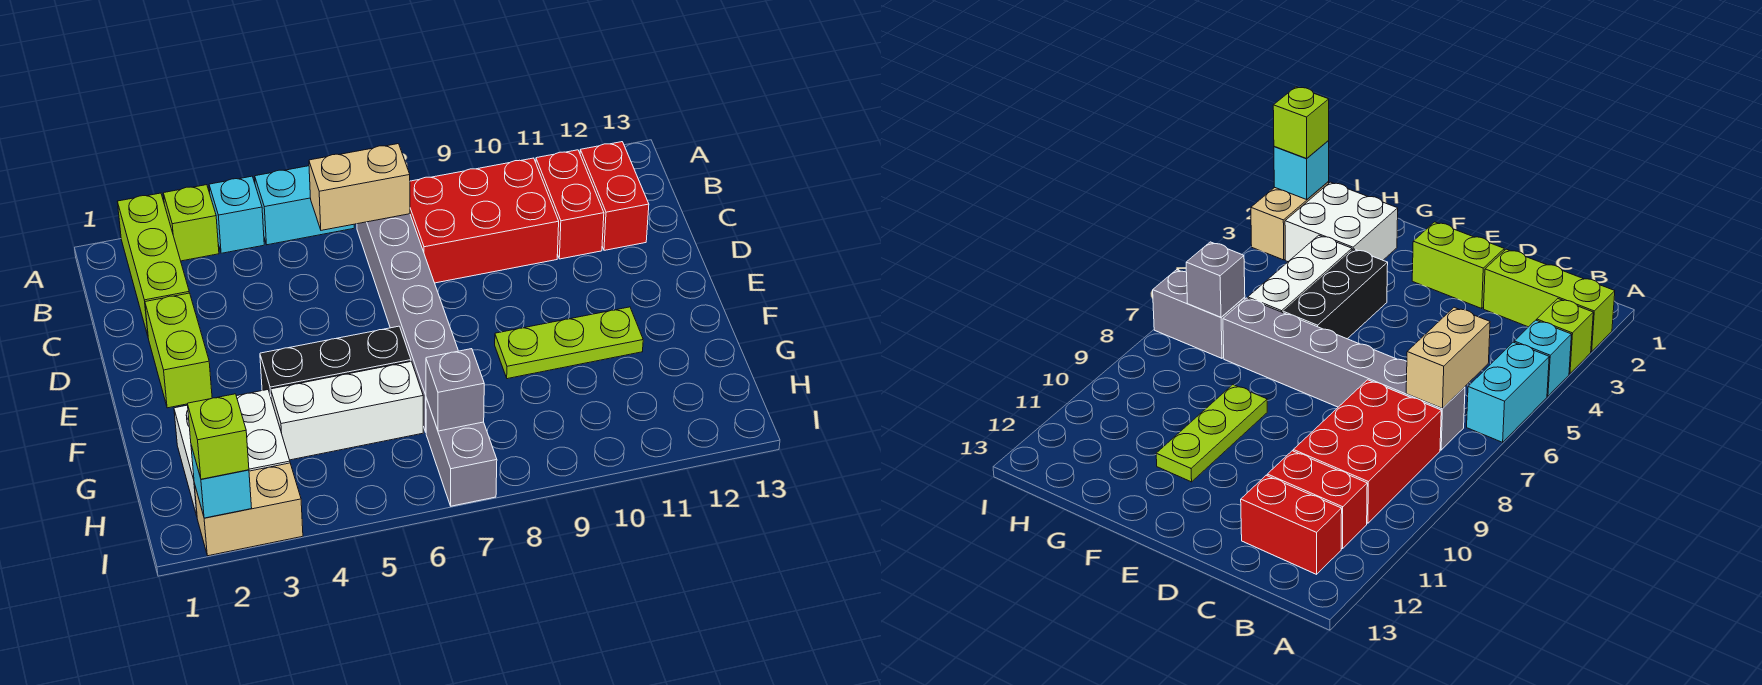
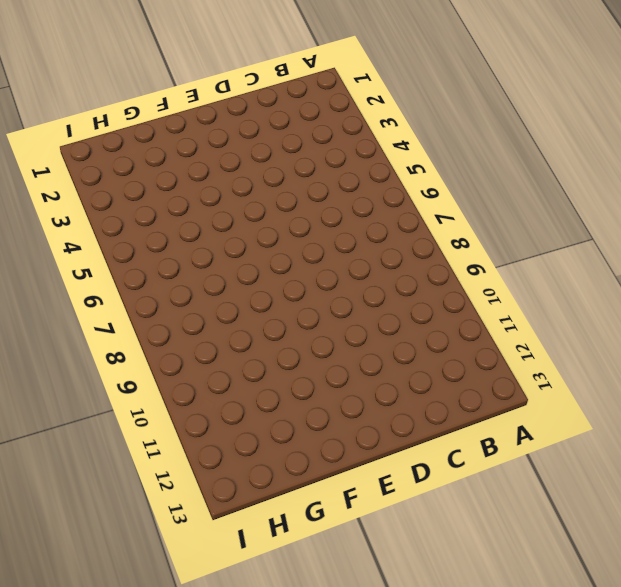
none -> lime 1x3 brick [117,193,189,336]
none -> lime 1x1 brick [163,185,219,261]
none -> cyan 1x1 brick [209,176,264,253]

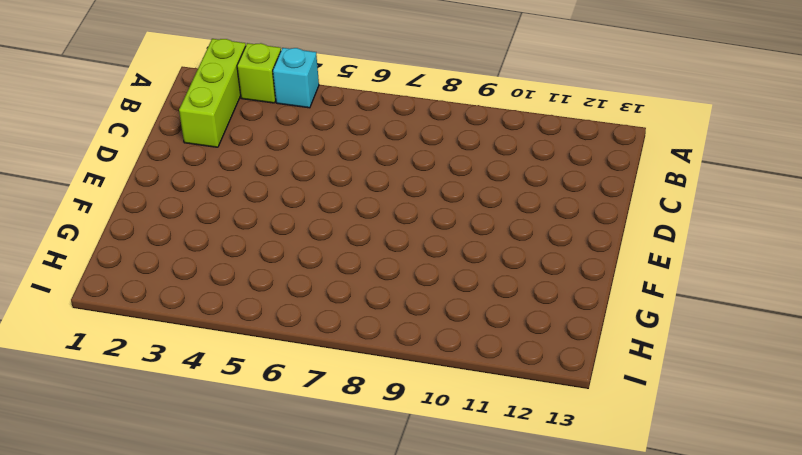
none -> cyan 1x2 brick [255,166,354,245]
none -> grey 1x6 brick [357,214,458,432]
none -> red 2x3 brick [410,158,559,283]

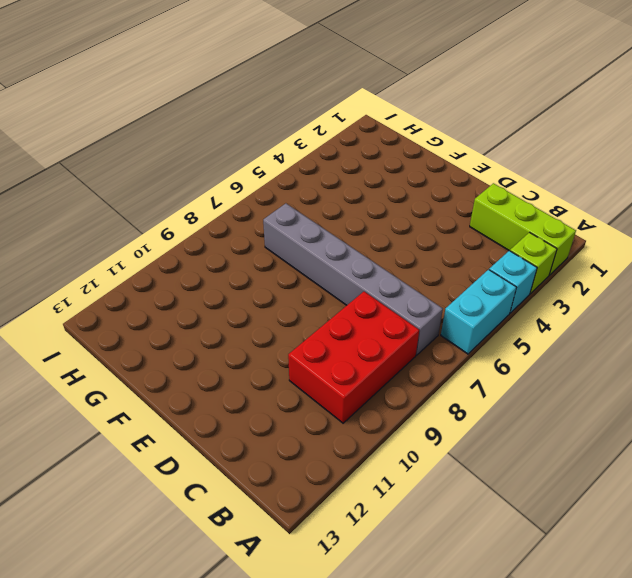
none -> red 1x2 brick [536,150,604,259]
none -> red 1x2 brick [580,142,649,250]
none -> lime 1x2 brick [145,293,212,408]

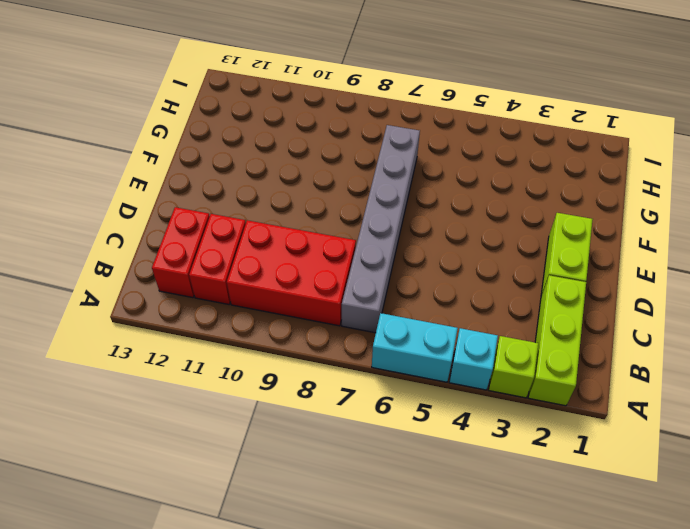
none -> black 1x3 brick [260,326,411,396]
none -> lime 1x3 plate [495,307,643,379]
none -> white 2x2 brick [174,390,290,516]

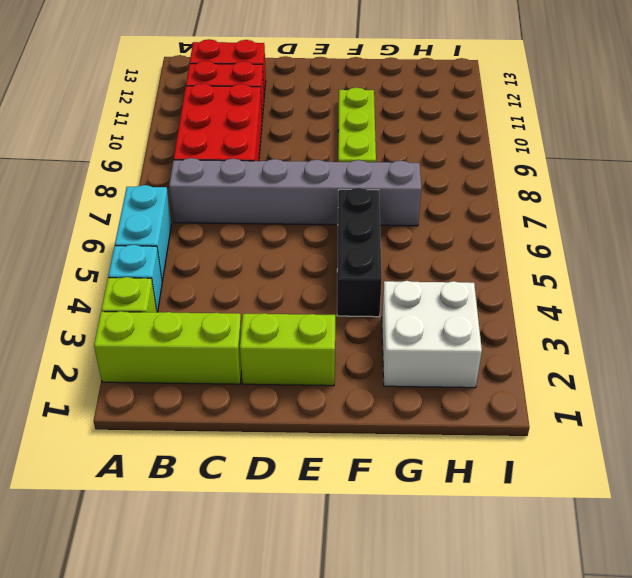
none -> white 1x3 brick [271,362,423,460]
none -> grey 1x2 brick [426,398,497,506]
none -> tan 1x2 brick [194,463,303,556]

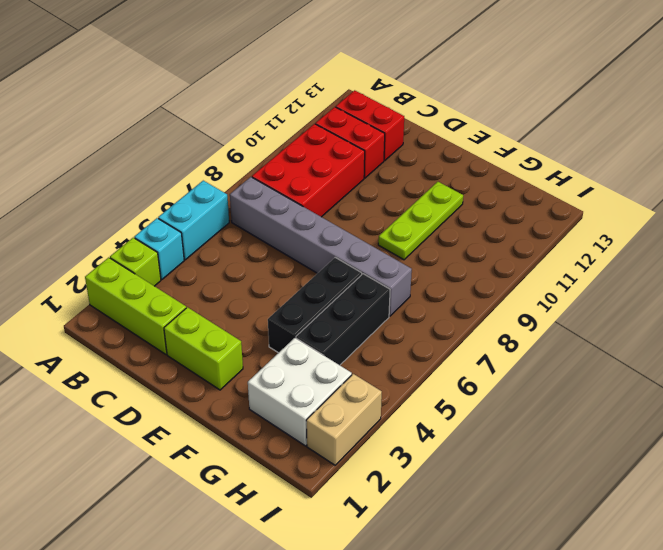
black 1x3 brick [296,274,390,365] -> white 1x3 brick [271,362,423,460]
none -> grey 1x2 brick [426,398,497,506]
none -> tan 1x2 brick [309,144,410,230]
none -> grey 1x1 brick [426,349,484,431]

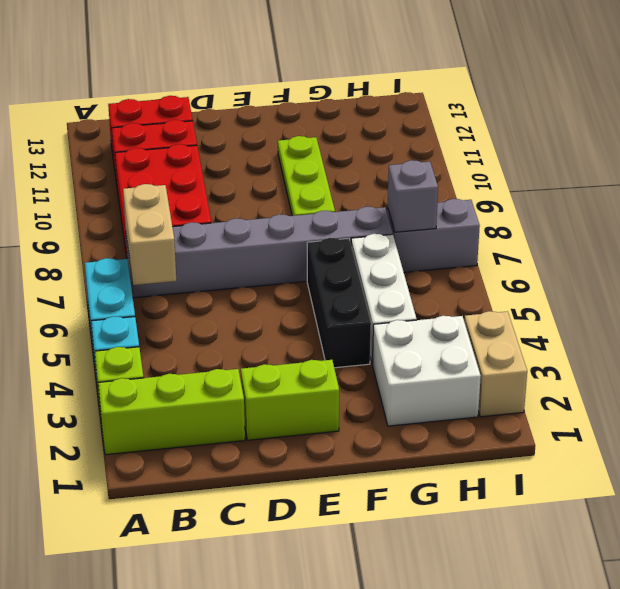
none -> cyan 1x1 brick [191,446,252,518]
none -> lime 1x1 brick [188,394,249,479]

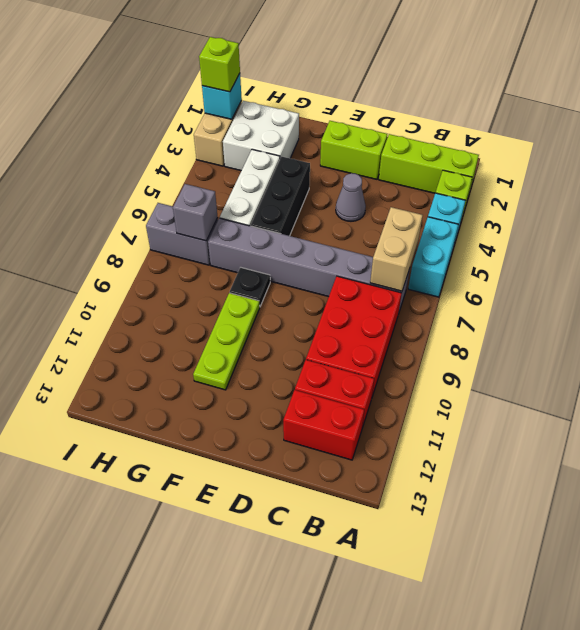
grey 1x1 cone [336,173,366,221] -> none
black 1x1 plate [230,267,270,306] -> none

